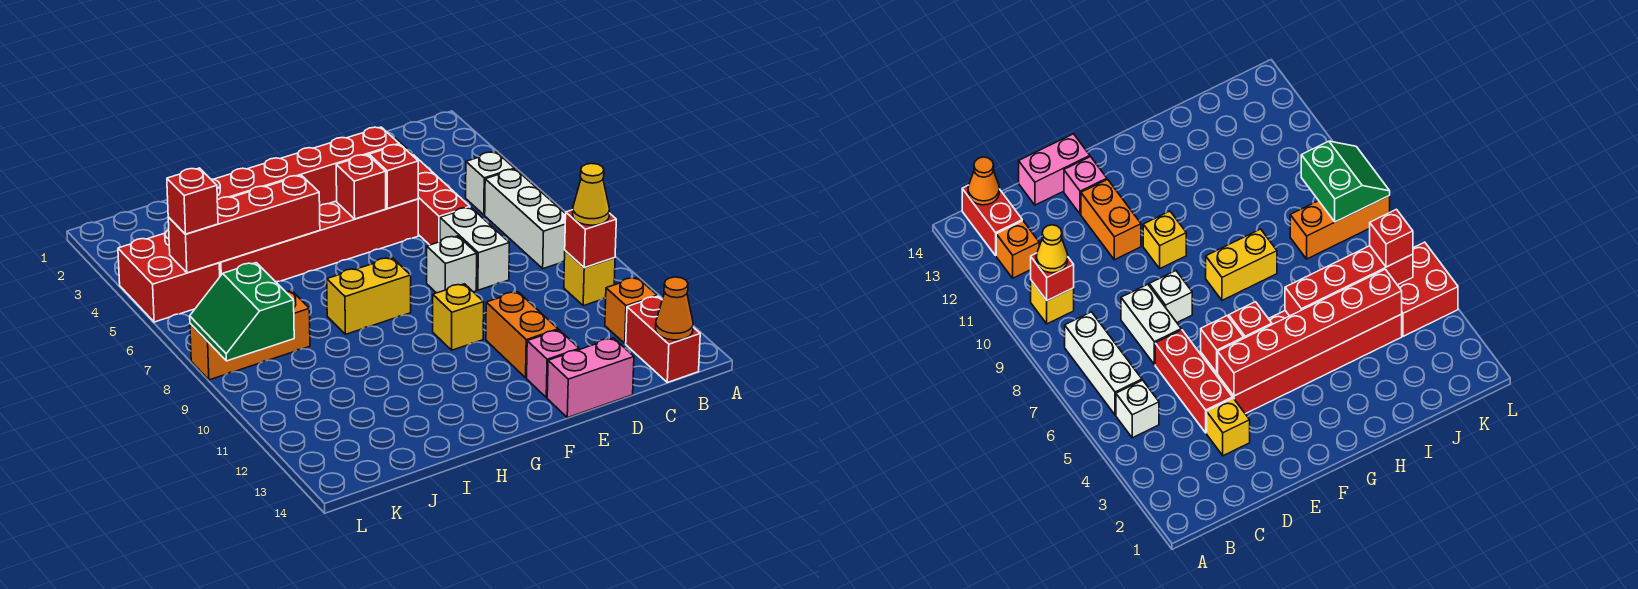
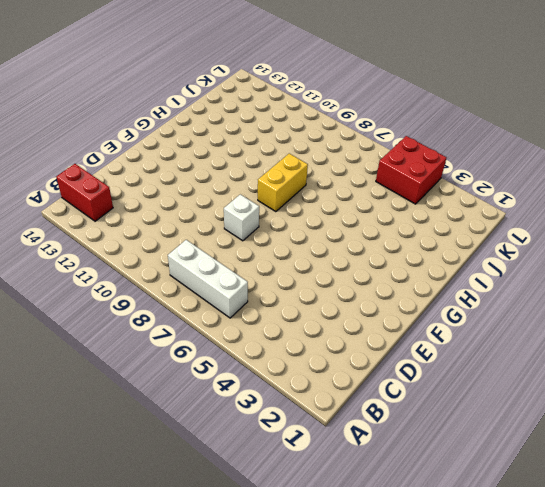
none -> white 1x1 brick [466,152,515,215]
none -> yellow 1x1 brick [564,251,615,306]
none -> orange 1x1 brick [605,277,657,344]

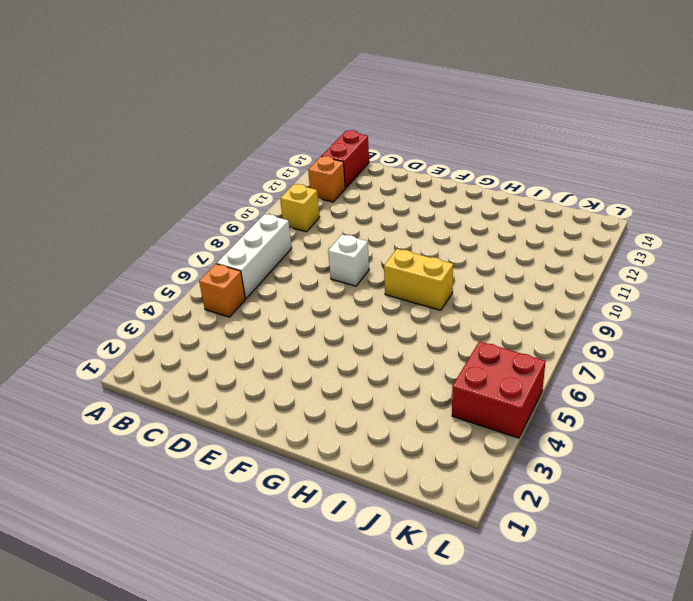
orange 1x1 brick [199,264,245,317] -> white 1x1 brick [466,152,515,215]
none -> yellow 1x1 brick [1207,398,1250,456]
none -> red 1x3 brick [412,155,470,245]
none -> white 1x2 brick [440,207,509,290]

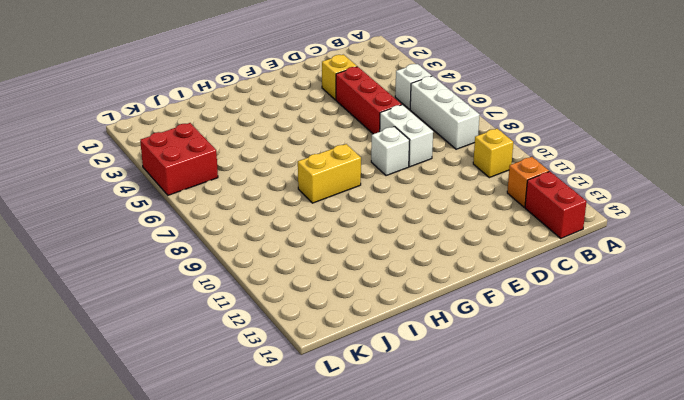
none -> pink 1x2 brick [547,338,634,418]
none -> red 2x6 brick [219,199,418,282]
none -> orange 1x2 brick [486,292,558,378]

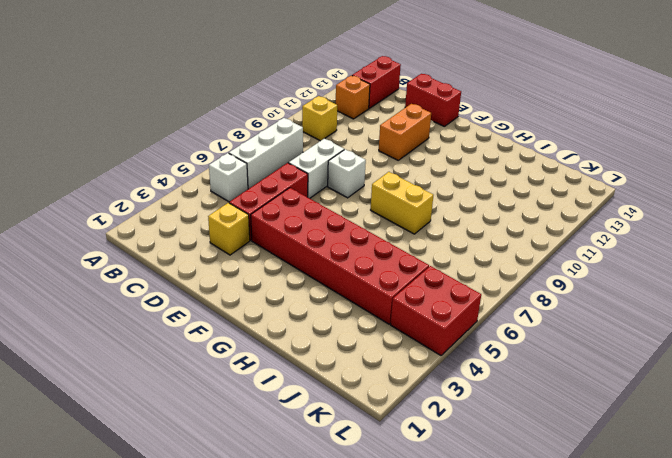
red 1x2 brick [405,74,461,126] -> pink 1x2 brick [547,338,634,418]
none -> pink 1x1 brick [527,330,579,398]
none -> yellow 1x1 brick [433,284,484,350]
none -> orange 1x3 brick [190,290,310,380]

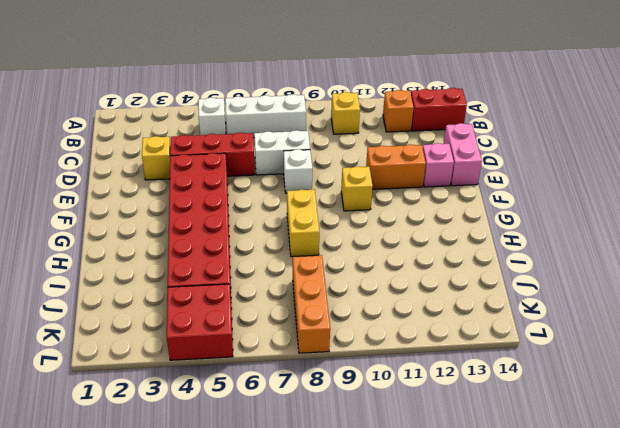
none -> red 1x1 brick [565,210,616,268]
none -> orange 1x1 cone [656,277,693,340]
none -> red 1x6 brick [211,127,399,206]

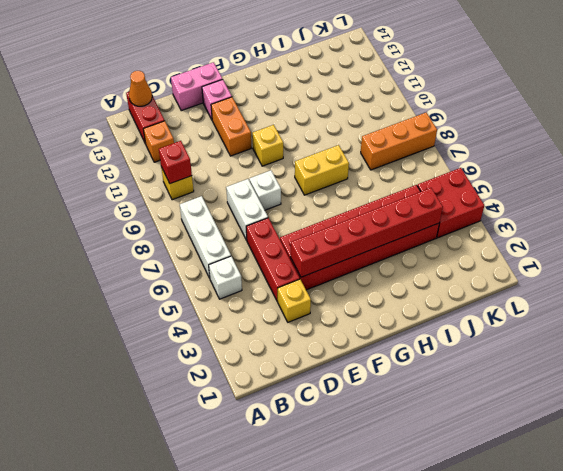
none -> red 1x1 brick [369,144,418,209]
none -> red 1x1 brick [336,155,386,219]
none -> red 1x4 brick [168,175,320,273]

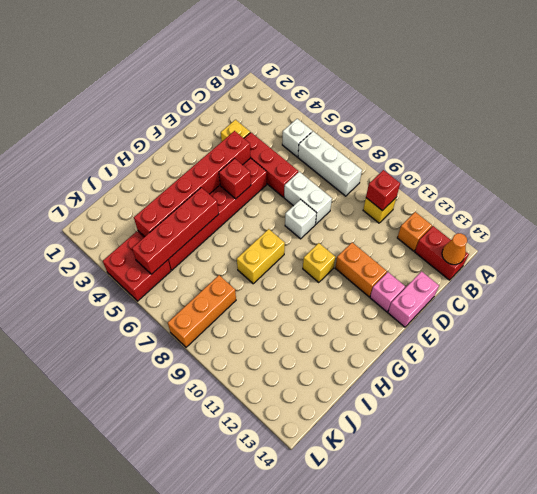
none -> red 1x1 brick [369,144,418,209]
none -> green 2x2 slope [190,263,294,361]
none -> yellow 1x1 cone [573,163,610,225]

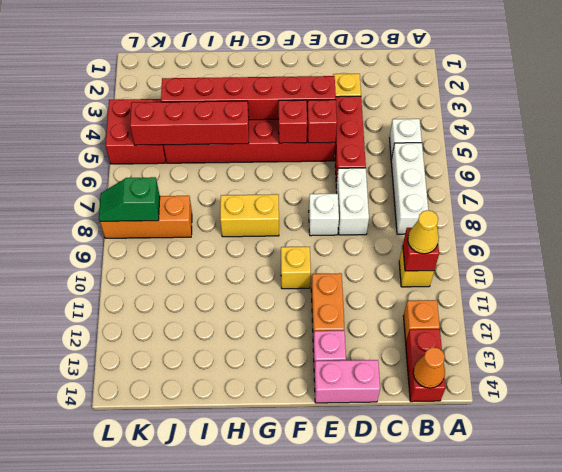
green 1x2 slope [99,177,160,221] -> green 2x2 slope [190,263,294,361]
none -> red 1x1 brick [167,168,218,234]

